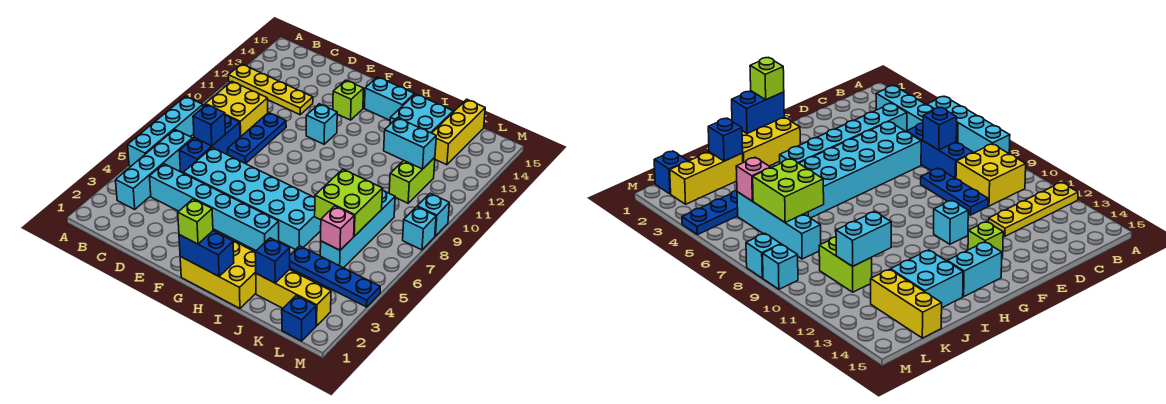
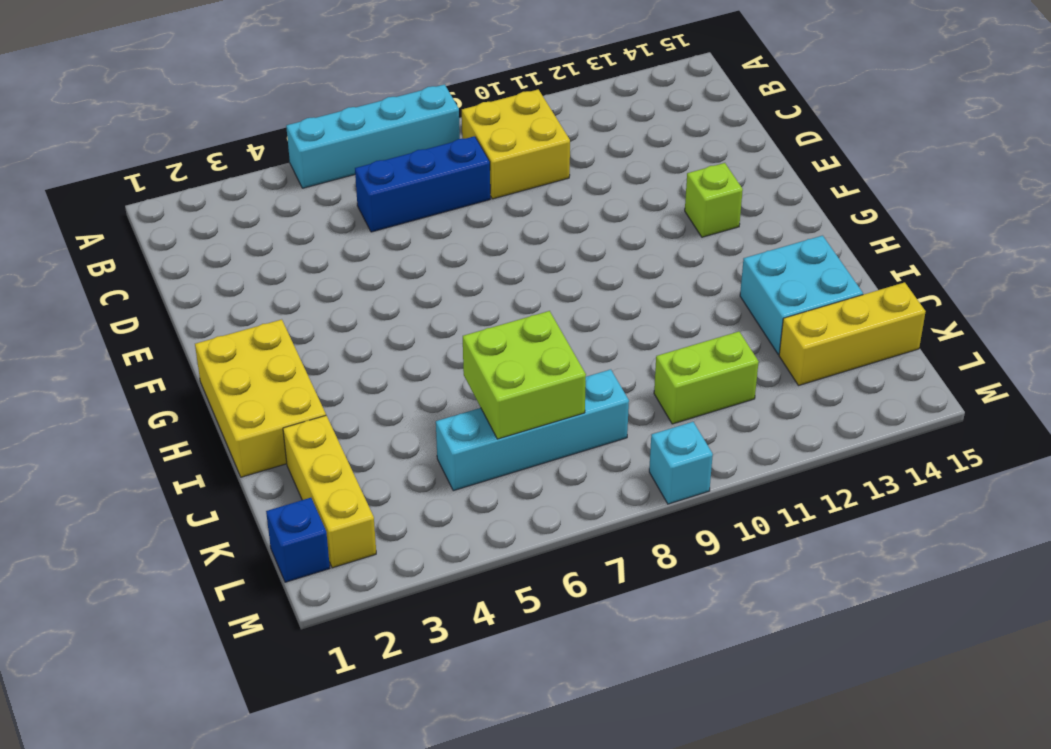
none -> yellow 1x4 plate [228,64,313,115]
none -> cyan 1x4 brick [116,130,193,209]
none -> cyan 1x6 brick [150,164,279,250]

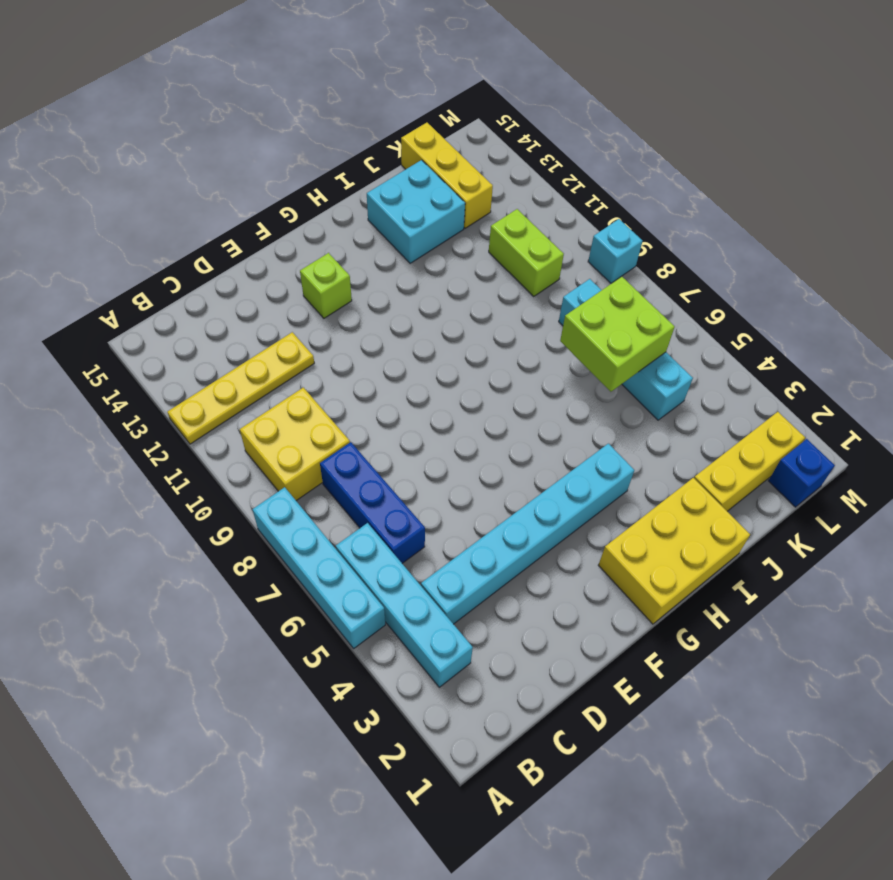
none -> cyan 2x6 brick [183,148,321,250]
none -> blue 1x3 plate [227,112,286,164]
none -> cyan 1x1 brick [306,104,337,144]

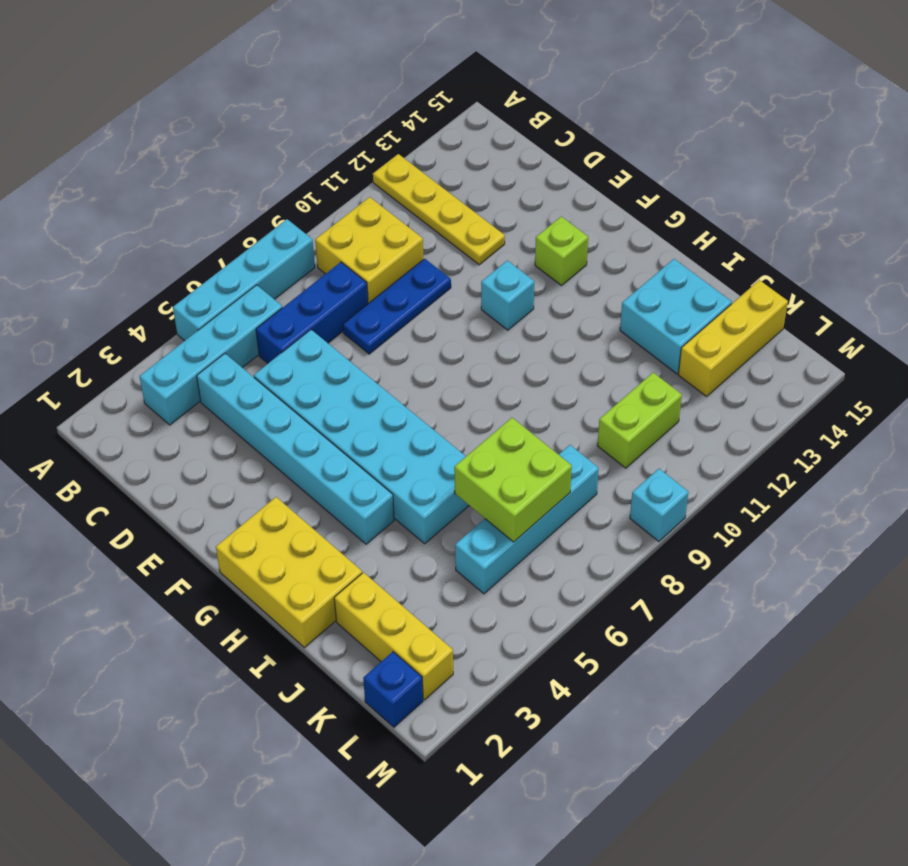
none -> cyan 1x2 brick [364,77,414,120]
none -> blue 1x4 plate [290,246,380,307]
none -> cyan 1x1 brick [403,207,436,250]

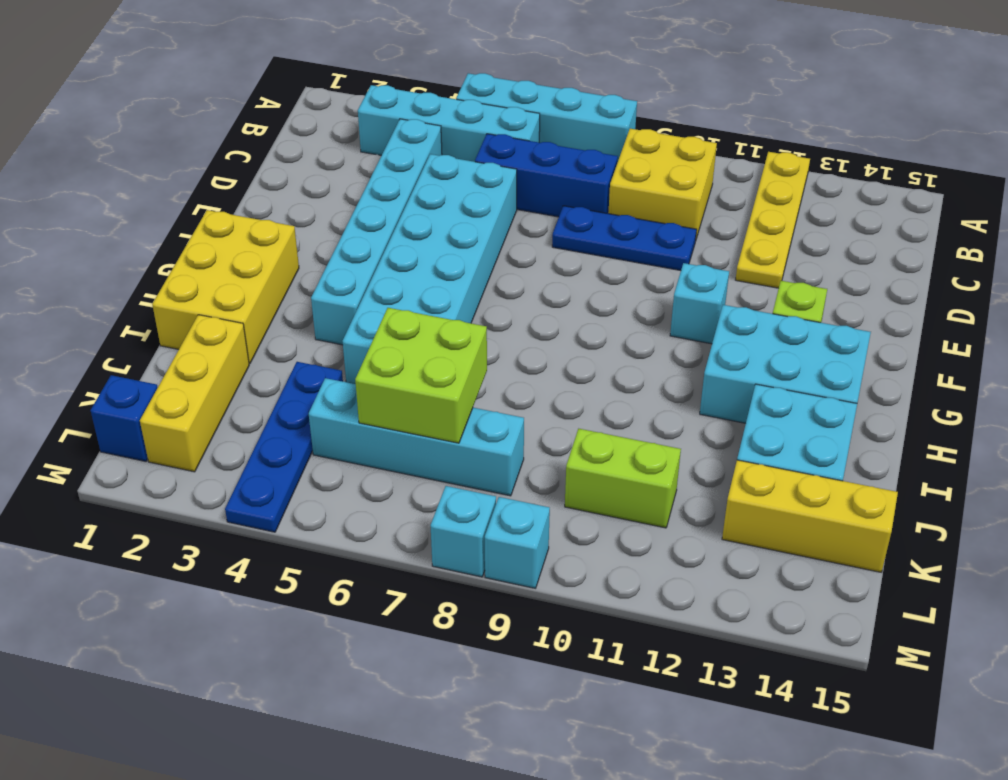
cyan 2x3 brick [700,305,871,423] -> cyan 1x2 brick [364,77,414,120]
none -> blue 1x1 brick [193,105,226,146]
none -> blue 1x2 brick [179,231,234,276]
none -> blue 1x1 brick [255,238,290,283]

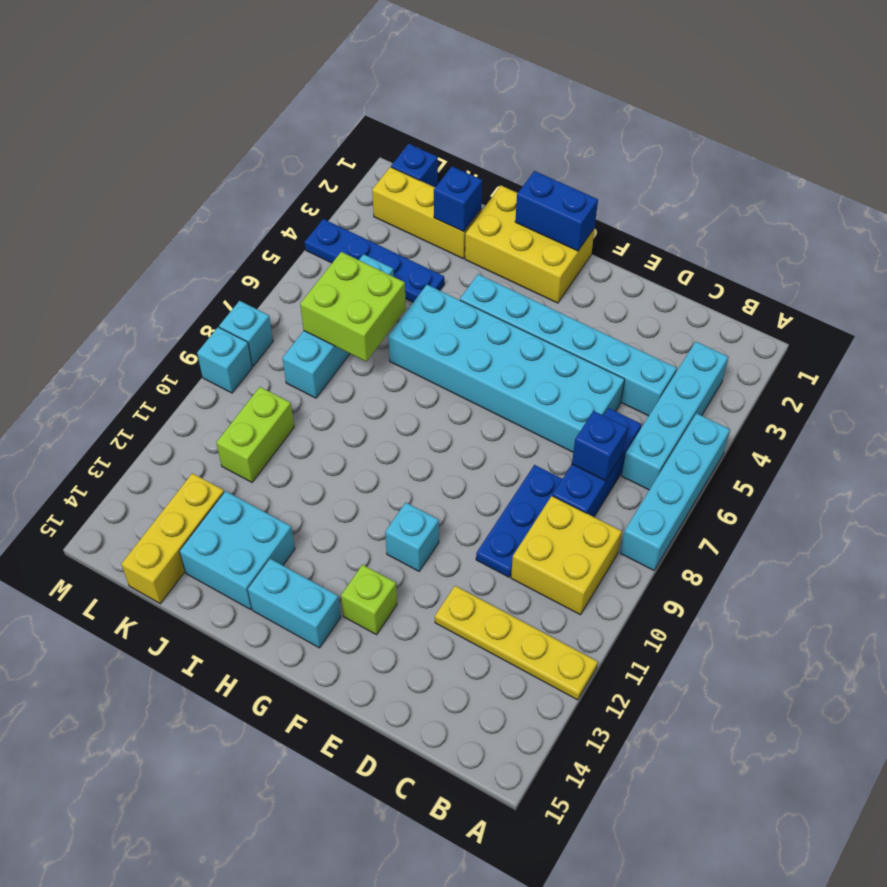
none -> cyan 1x2 brick [384,118,436,169]
none -> pink 1x1 brick [321,206,354,250]
none -> lime 1x1 brick [178,199,213,244]

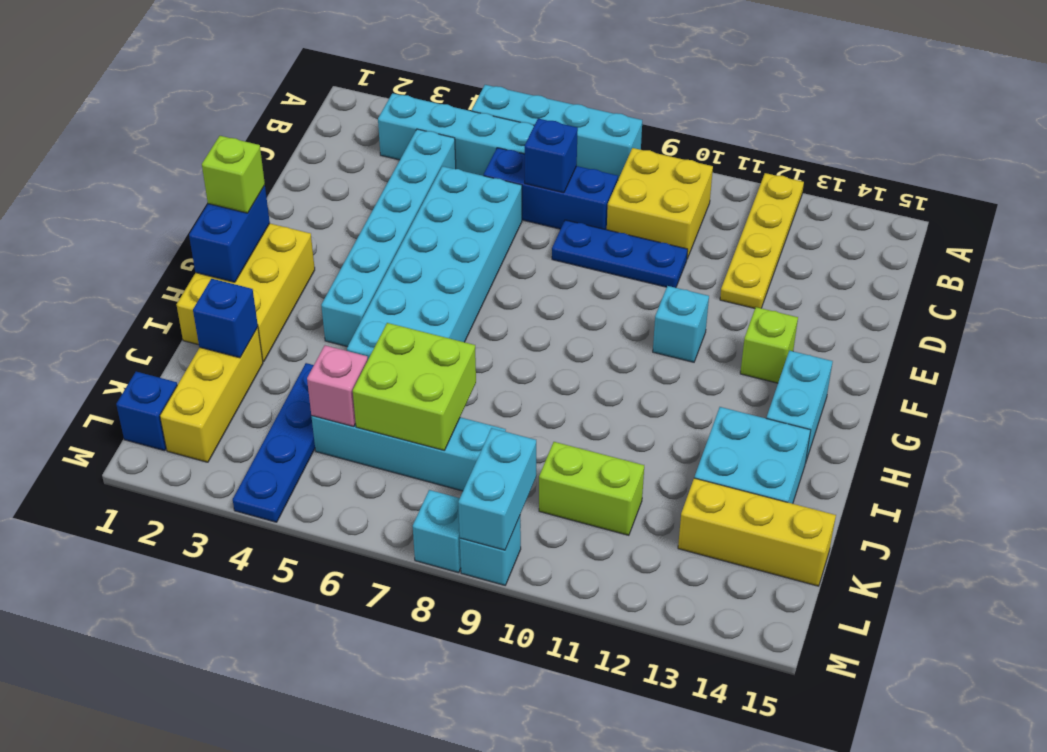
cyan 1x2 brick [458,428,536,550] -> cyan 1x2 brick moved to [384,118,436,169]

